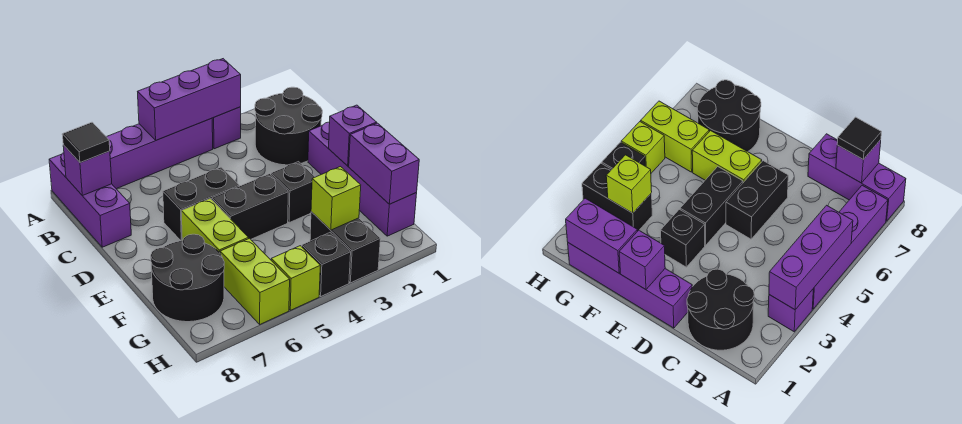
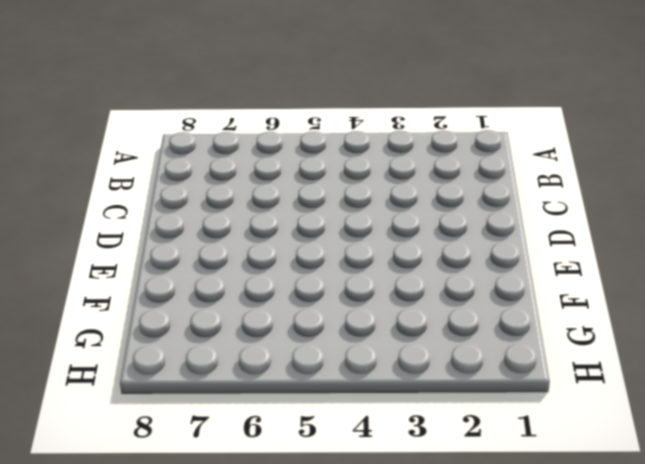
none -> purple 1x1 brick [212,107,241,149]
none -> purple 1x4 brick [107,118,213,189]
none -> purple 1x3 brick [49,153,131,247]

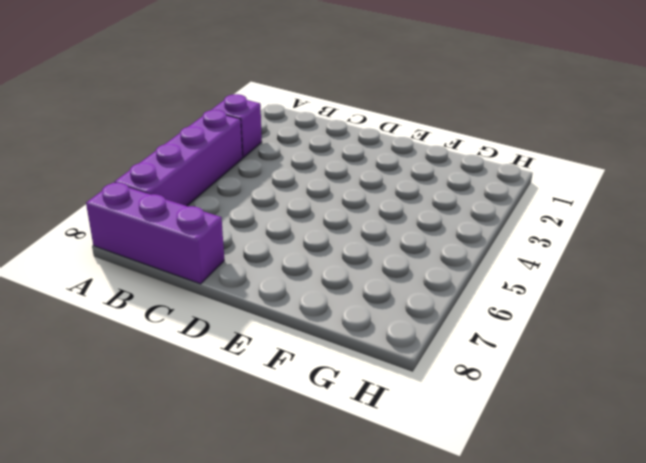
none -> black 2x2 round brick [255,87,322,165]
none -> purple 1x4 brick [308,122,417,236]
none -> black 1x2 brick [163,167,239,241]

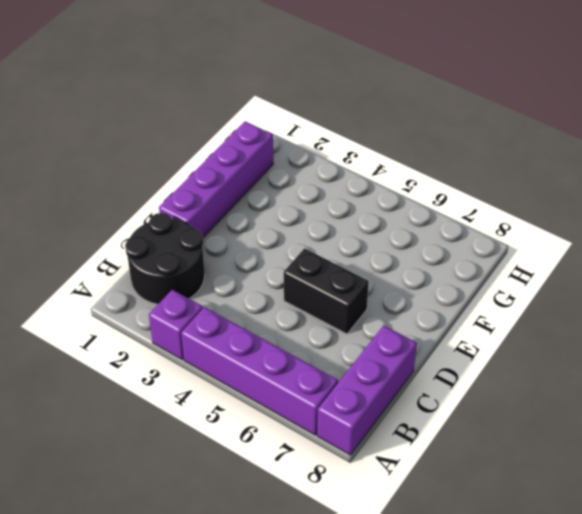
none -> black 1x1 brick [271,162,315,223]
none -> black 1x2 brick [212,174,288,239]
none -> lime 1x2 brick [181,199,249,253]

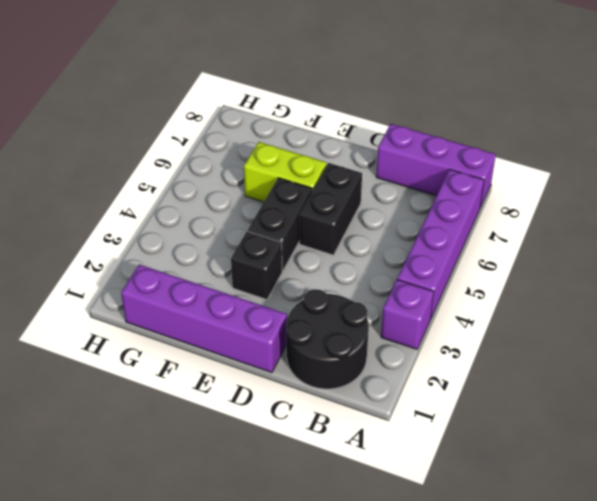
none -> black 2x2 round brick [151,234,224,322]
none -> black 1x2 brick [310,212,380,283]
none -> lime 1x2 brick [220,238,290,324]

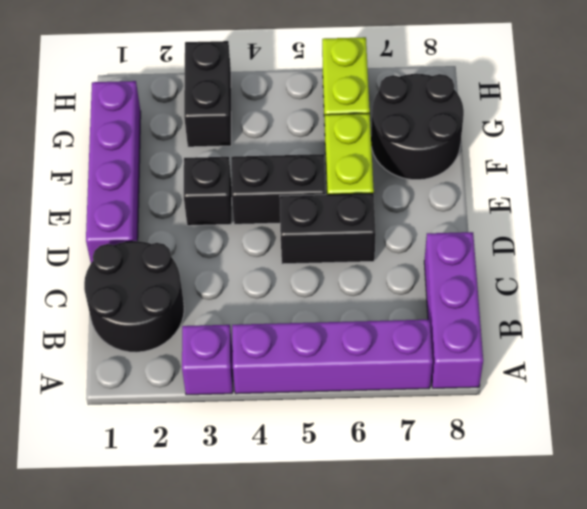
none -> black 1x1 brick [302,232,351,296]
none -> lime 1x1 brick [271,246,320,310]
none -> purple 1x3 brick [138,59,241,140]

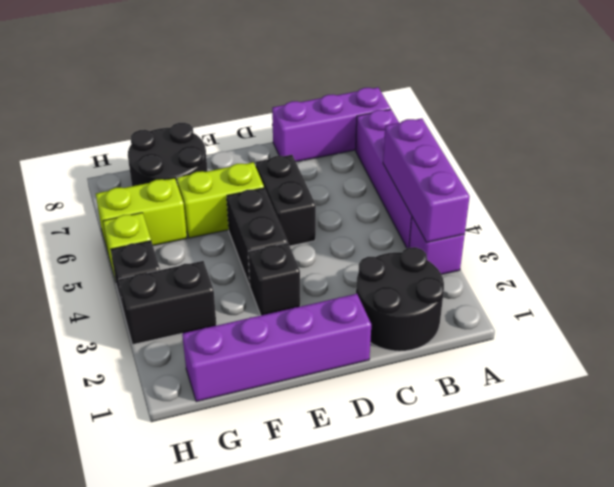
none -> purple 1x1 brick [63,145,112,196]
none -> purple 1x1 brick [329,105,377,166]
none -> purple 1x2 brick [349,123,419,204]

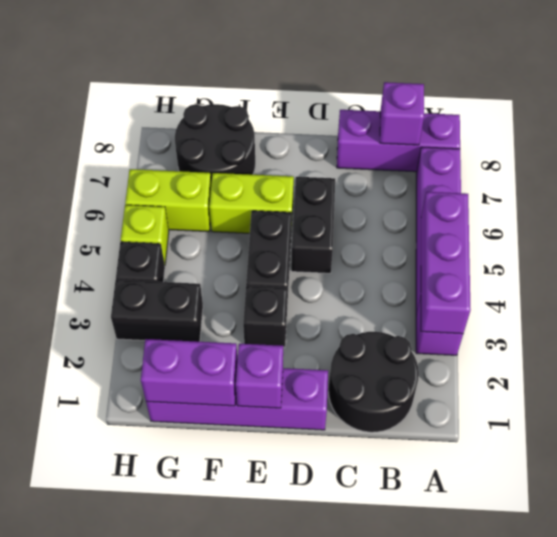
none -> lime 1x1 brick [311,167,361,230]
none -> black 1x1 tile [62,122,110,163]

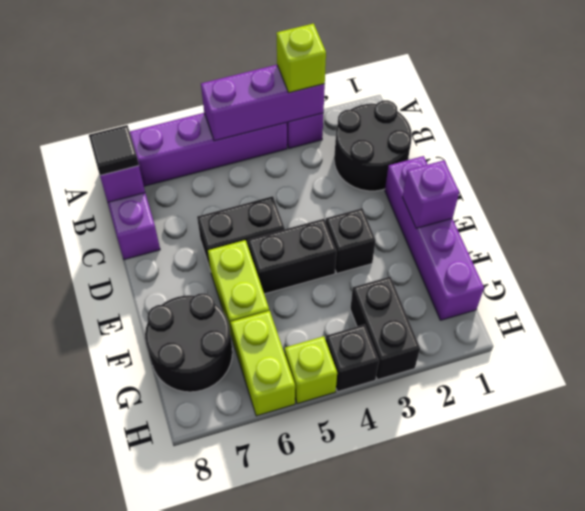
lime 1x1 brick [276,24,326,93] -> lime 1x1 brick moved to [311,167,361,230]
none -> purple 1x2 brick [349,123,419,204]

